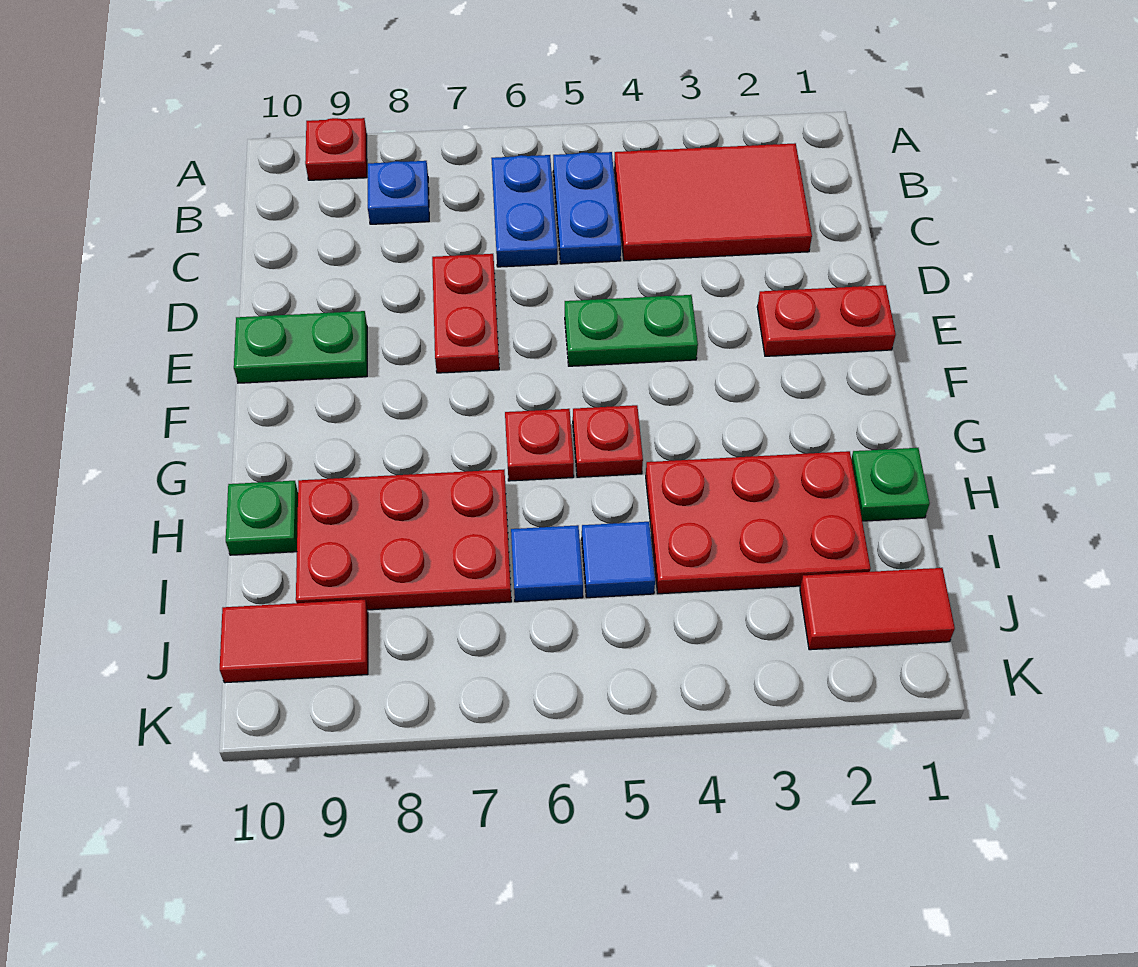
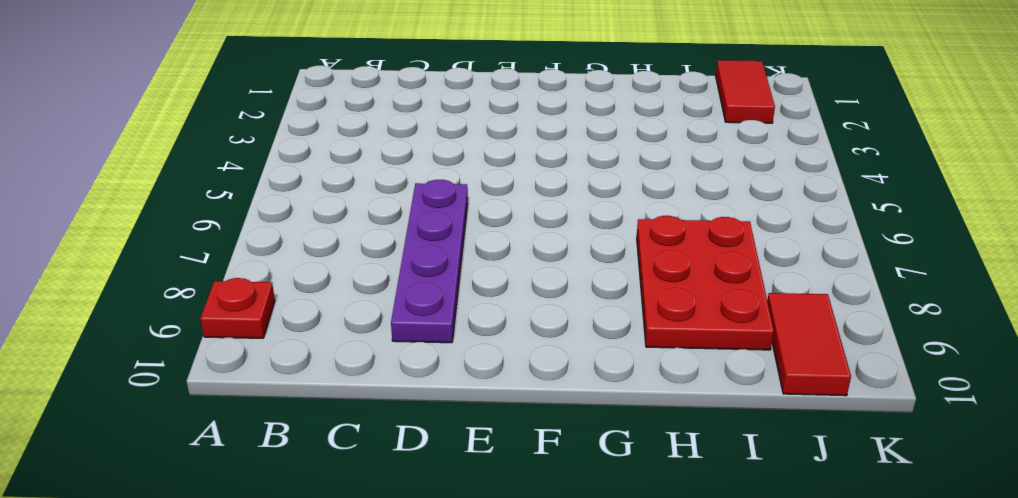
purple 1x4 plate [391,180,468,343] -> red 1x2 plate [432,254,499,373]
none -> red 2x3 tile [614,143,812,261]
none -> blue 1x2 plate [553,152,621,264]
none -> blue 1x2 plate [491,155,557,267]

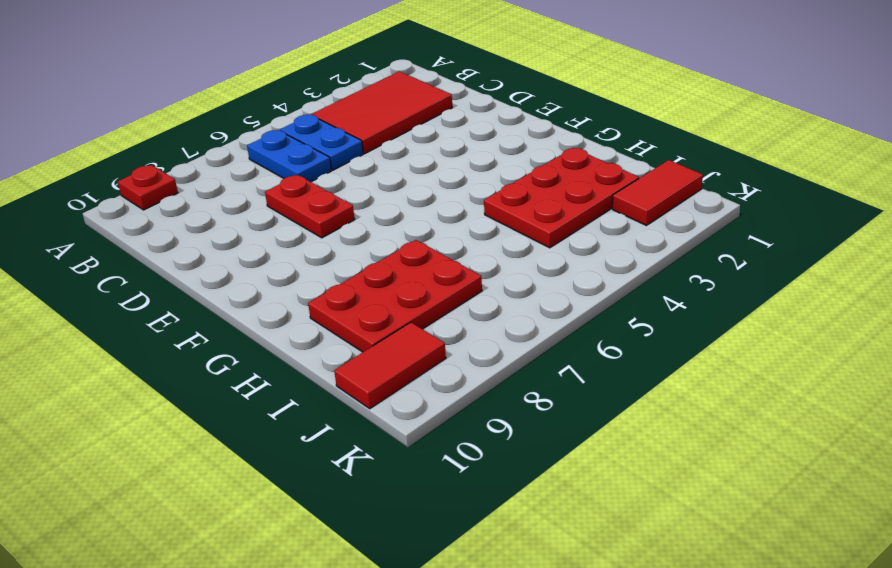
none -> blue 1x1 plate [368,161,429,224]
none -> red 1x2 plate [757,285,896,356]
none -> green 1x2 plate [565,295,698,366]

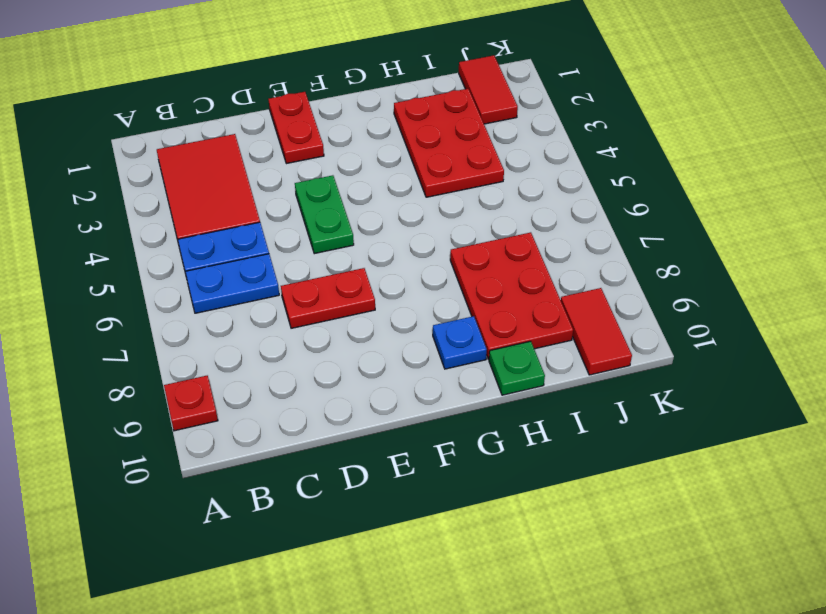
blue 1x1 plate [433,316,487,369] -> blue 1x1 plate moved to [368,161,429,224]
none -> green 1x2 plate [234,311,367,383]
none -> red 1x1 plate [573,405,643,477]
none -> red 1x1 plate [505,409,574,481]

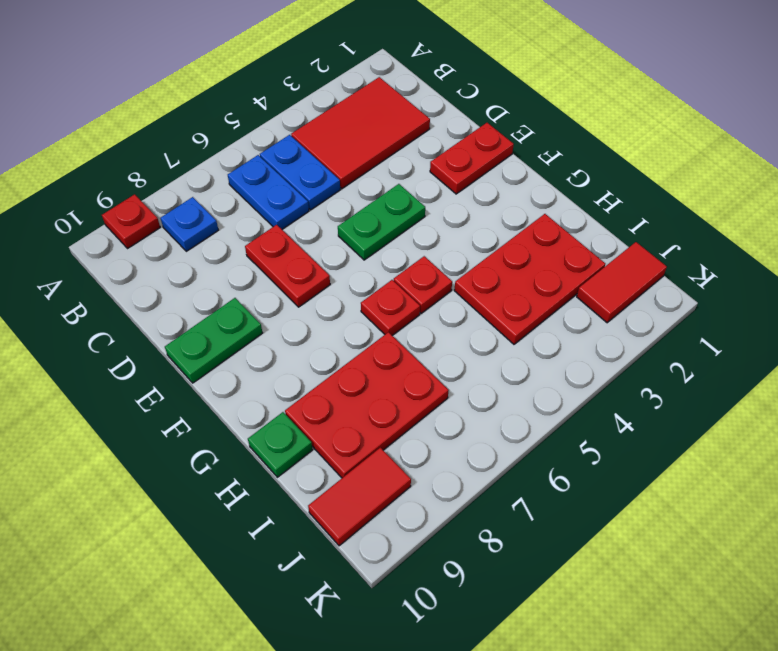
none -> green 1x1 plate [851,448,930,521]
none -> blue 1x1 tile [582,522,655,598]
none -> blue 1x1 tile [511,525,583,602]

